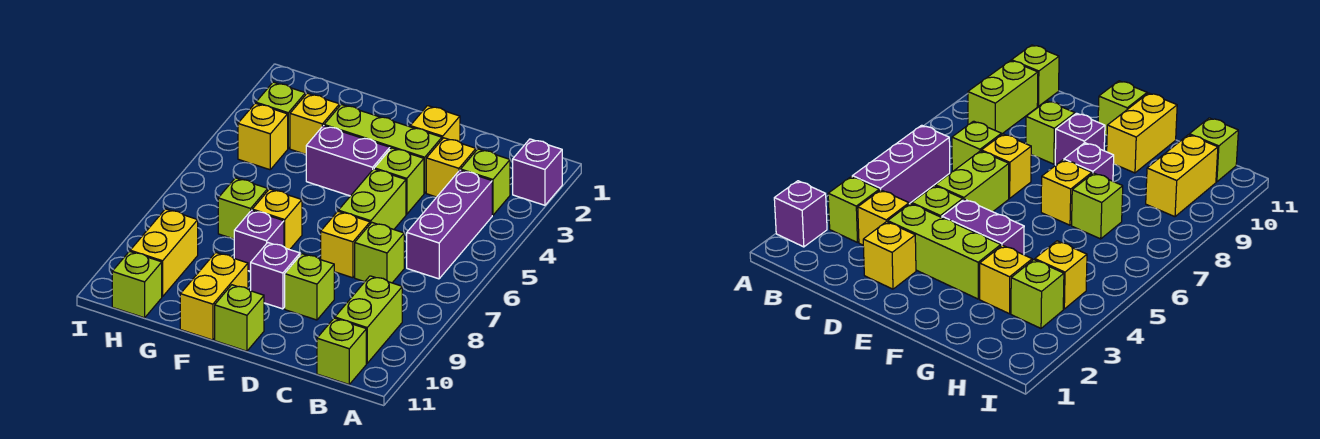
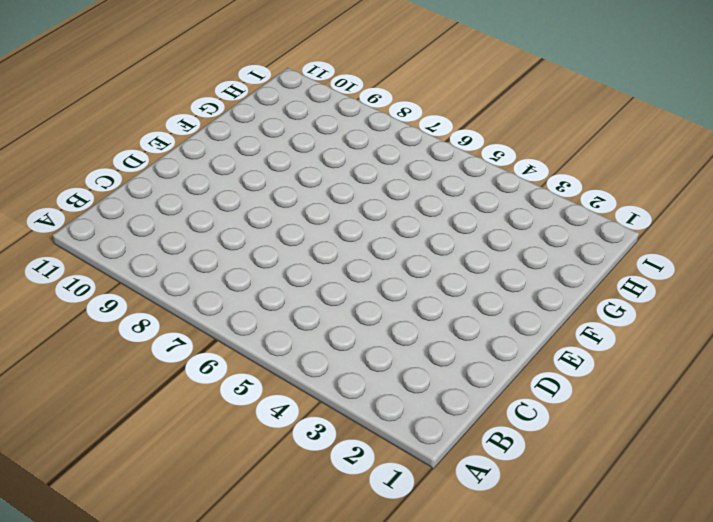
none -> purple 1x1 brick [513,139,562,205]
none -> lime 1x1 brick [461,149,510,215]
none -> purple 1x3 brick [407,170,492,279]

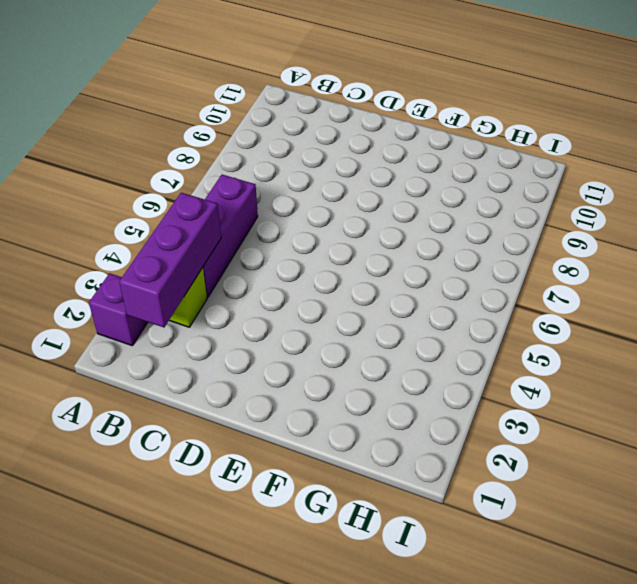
purple 1x3 brick [119,193,221,327] -> none
none -> lime 1x2 brick [335,276,402,363]
none -> lime 1x1 brick [317,318,366,384]
none -> yellow 1x1 brick [426,138,476,197]

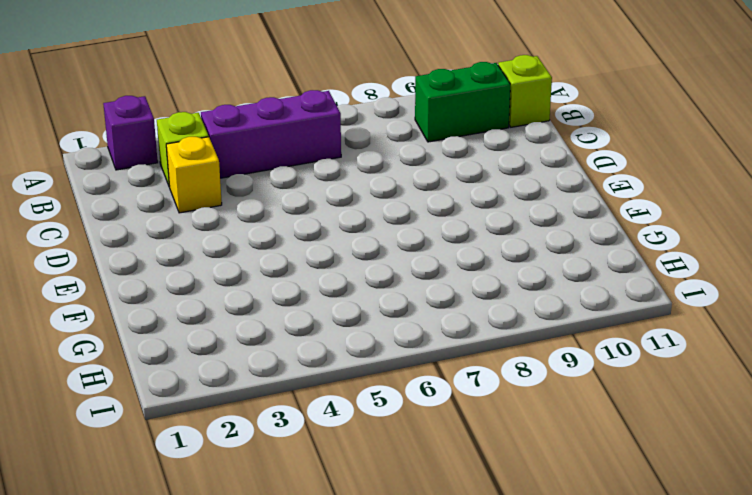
green 1x2 brick [415,62,510,142] -> lime 1x2 brick [335,276,402,363]
none -> lime 1x1 brick [355,223,404,283]
none -> yellow 1x1 brick [410,106,460,142]
none -> lime 1x3 brick [324,104,442,193]

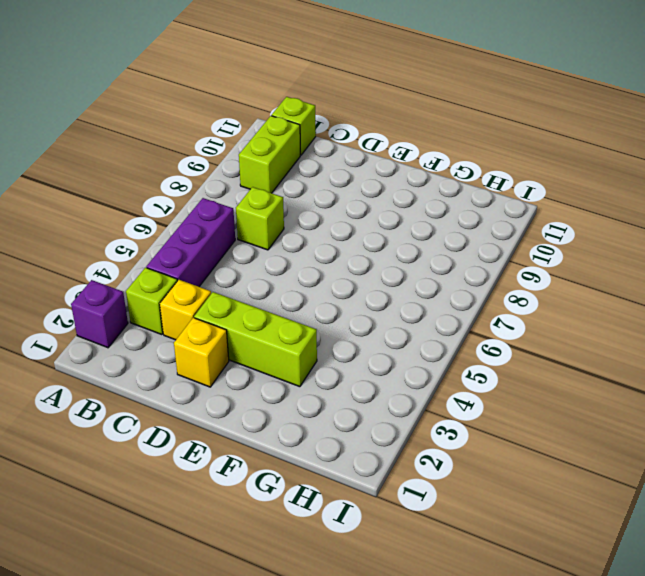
none -> lime 1x1 brick [374,148,424,214]
none -> lime 1x2 brick [338,169,406,229]
none -> yellow 1x1 brick [321,211,370,278]

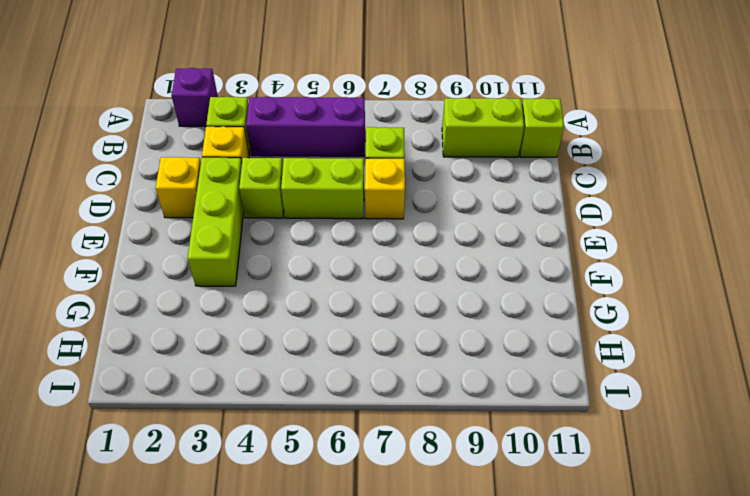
none -> lime 1x1 brick [285,254,334,320]
none -> purple 1x2 brick [306,126,390,196]
none -> purple 1x1 brick [251,243,300,309]

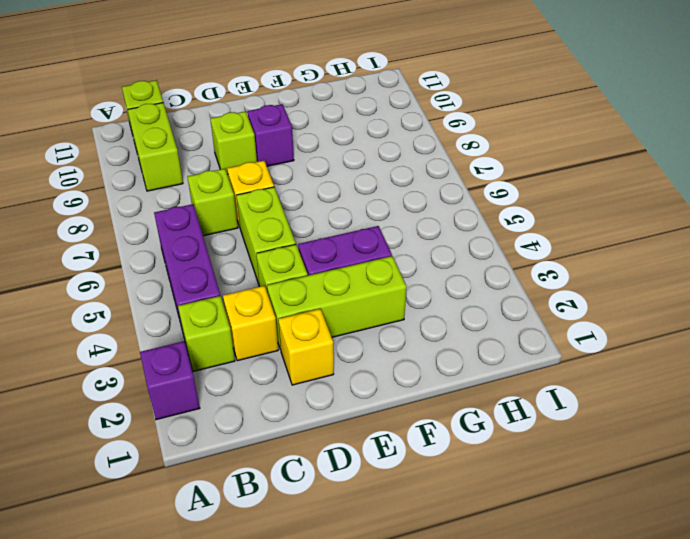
none -> lime 1x1 brick [215,285,264,351]
none -> yellow 1x1 brick [252,189,302,250]
none -> purple 1x1 brick [234,210,284,271]

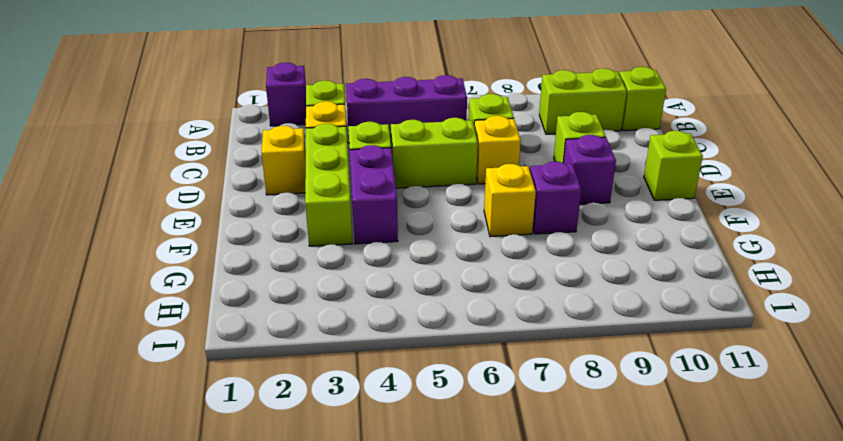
none -> yellow 1x2 brick [180,252,248,340]
none -> yellow 1x1 brick [290,93,340,154]
none -> lime 1x1 brick [218,178,268,239]

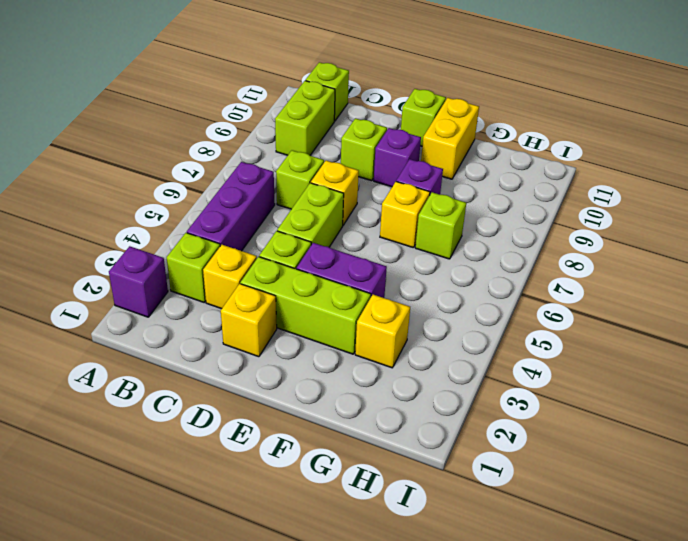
none -> lime 1x1 brick [256,82,305,148]
none -> yellow 1x1 brick [238,103,288,170]
none -> yellow 1x2 brick [130,209,198,297]

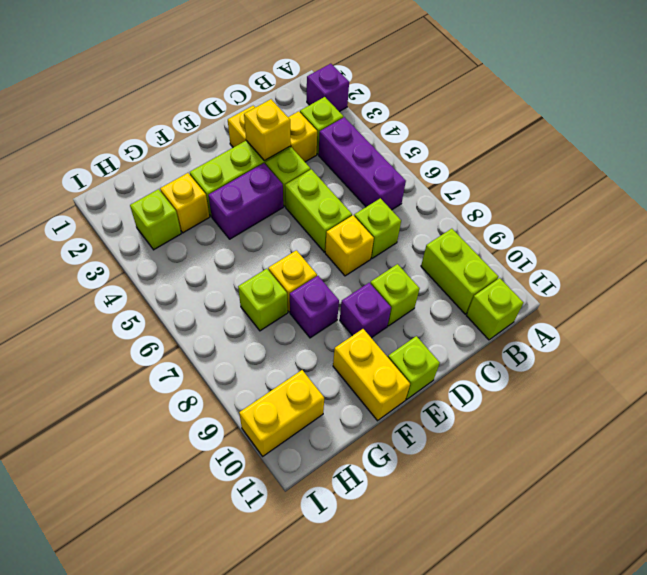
yellow 1x1 brick [244,99,291,161] -> yellow 1x1 brick moved to [238,103,288,170]
yellow 1x2 brick [239,370,324,456] -> yellow 1x2 brick turned to [130,209,198,297]
none -> lime 1x1 brick [112,251,162,318]

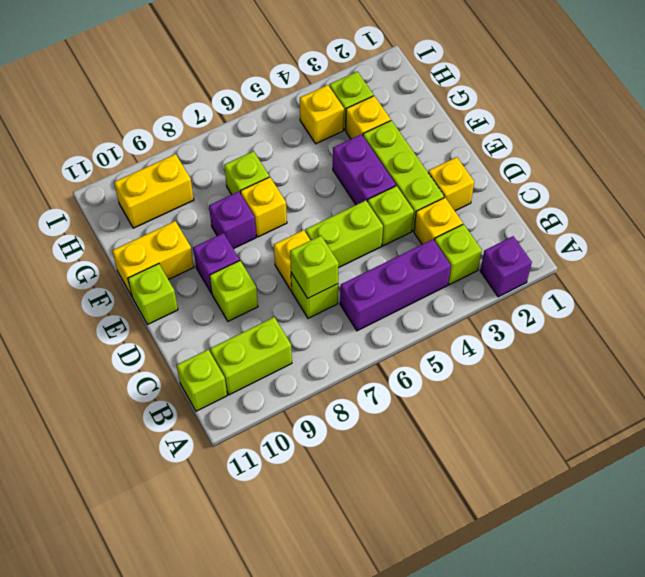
lime 1x1 brick [290,236,339,298] -> lime 1x1 brick moved to [112,251,162,318]

